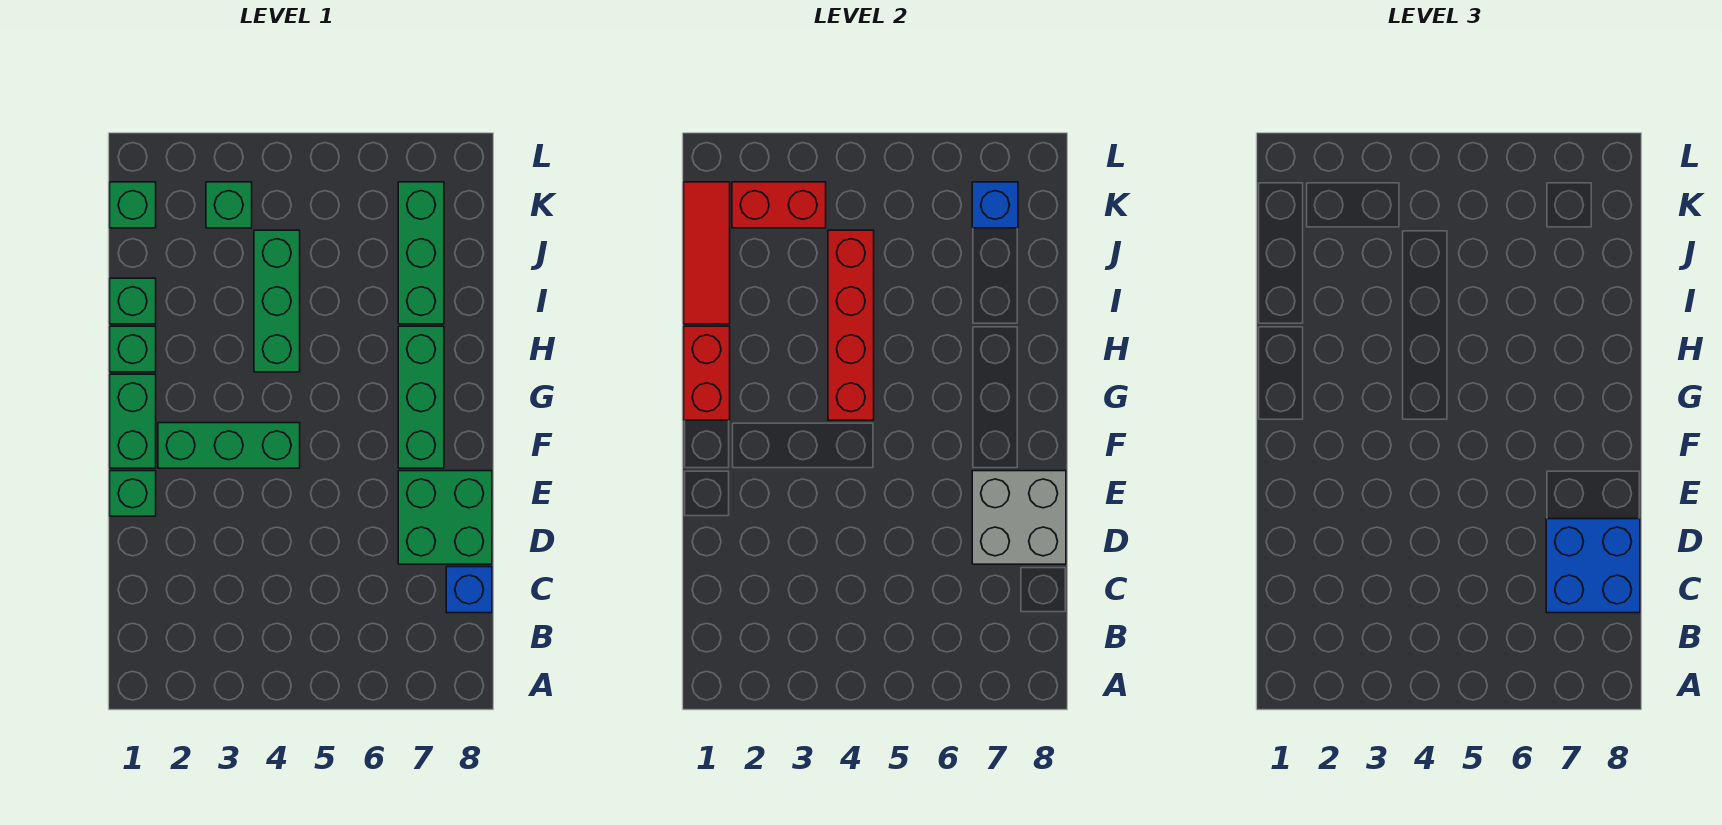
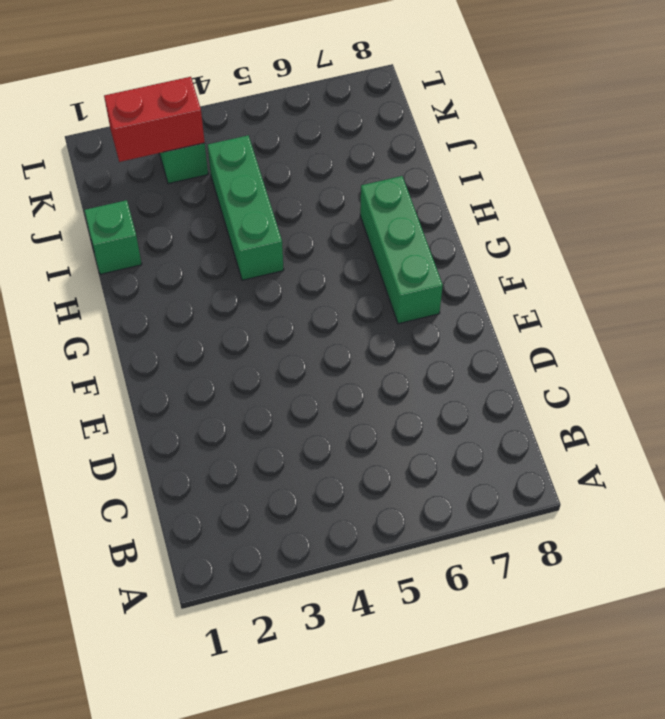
none -> blue 1x1 brick [446,567,492,613]
none -> green 2x2 brick [398,471,492,564]
none -> green 1x1 brick [110,471,156,516]

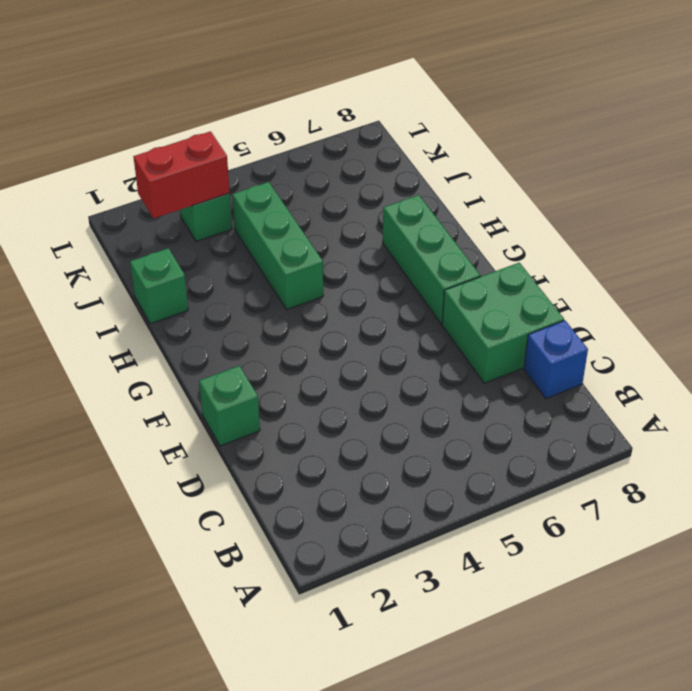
none -> green 1x2 brick [110,374,156,468]
none -> green 1x3 brick [158,423,300,468]
none -> green 1x1 brick [110,326,156,372]

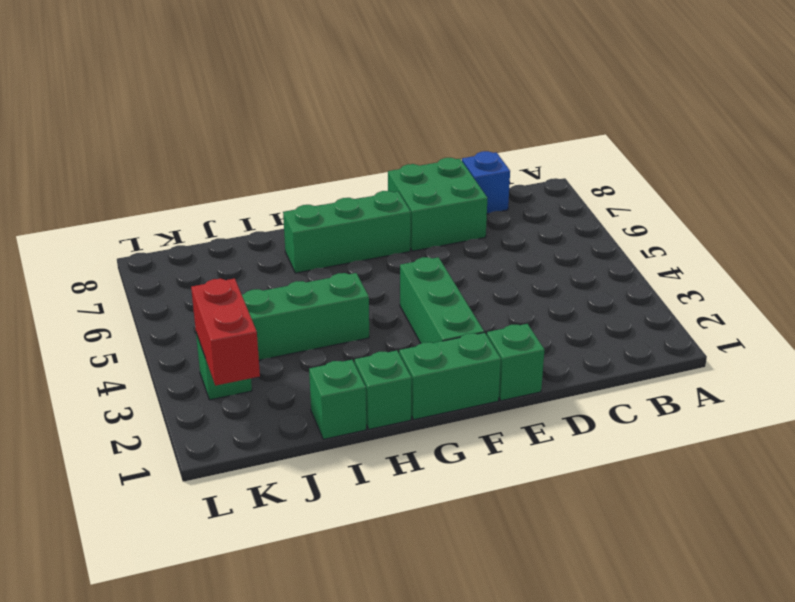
none -> green 1x3 brick [398,182,444,324]
none -> green 1x1 brick [110,182,156,228]
none -> grey 2x2 brick [972,471,1066,564]

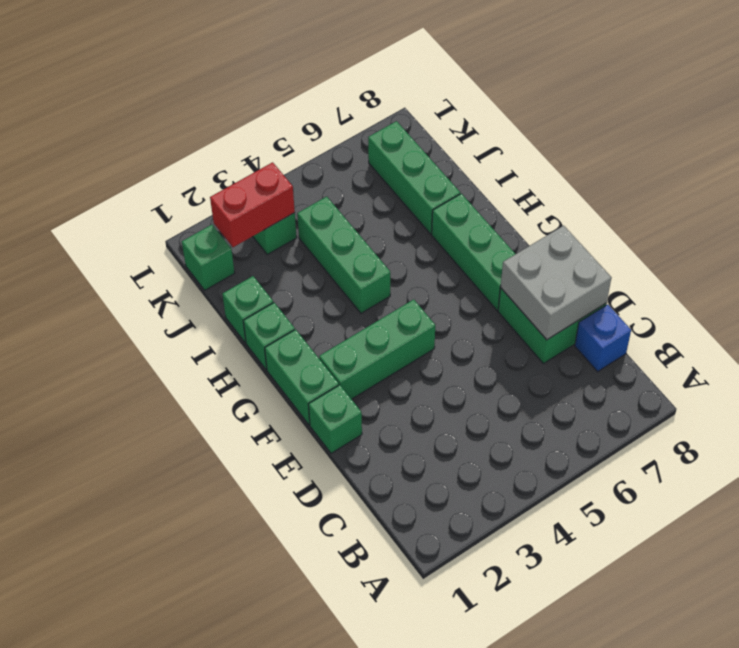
none -> red 1x2 brick [684,326,730,420]
none -> red 1x4 brick [828,230,874,420]
none -> red 1x3 tile [684,182,730,324]

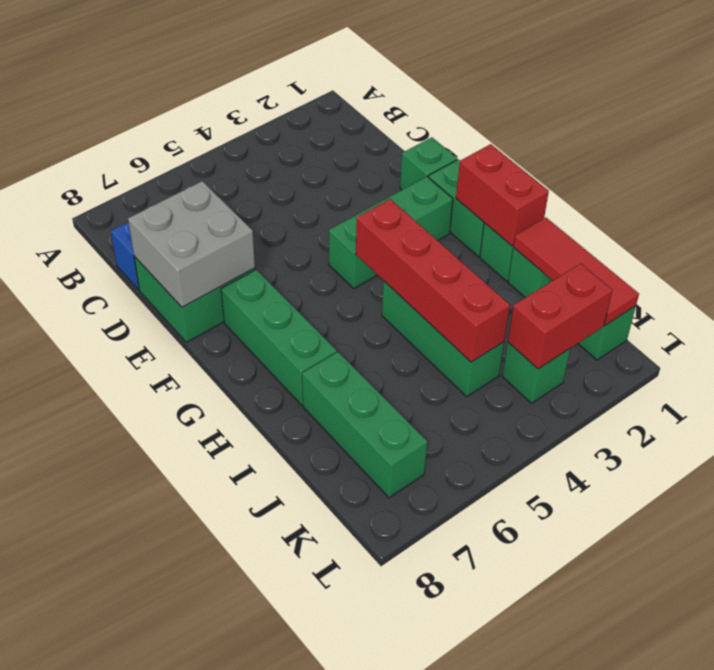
none -> blue 1x1 brick [972,182,1018,228]
none -> blue 2x2 brick [1546,519,1640,613]

